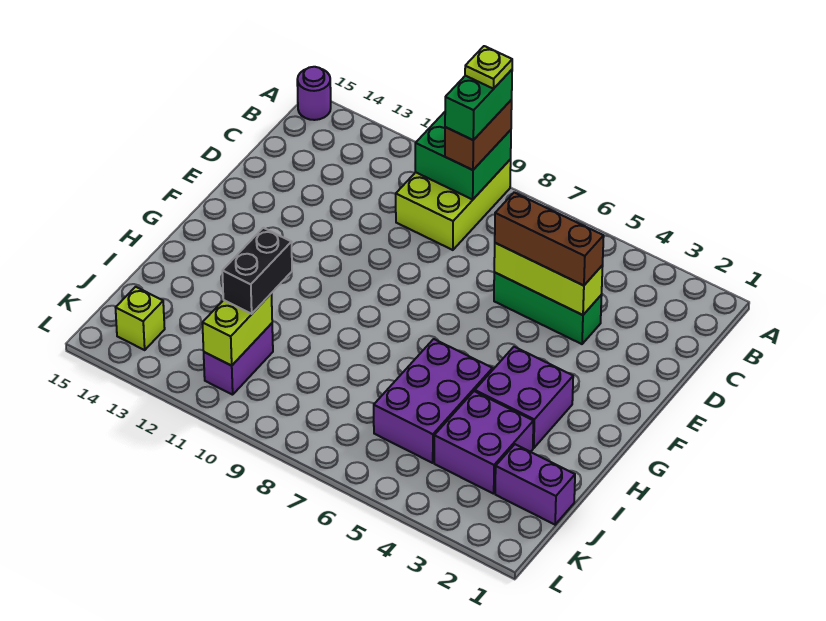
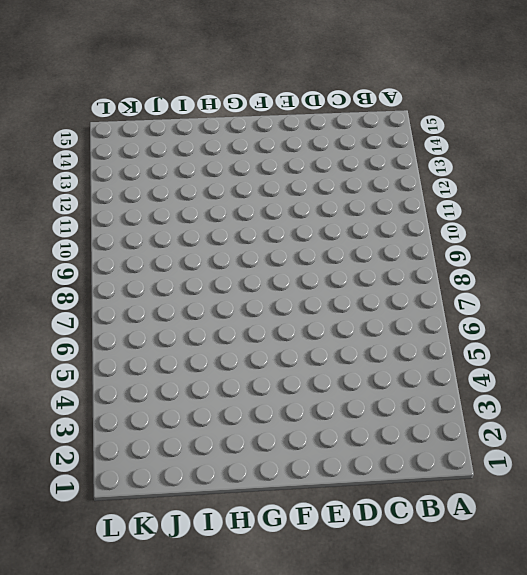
none -> lime 2x3 brick [396,159,511,250]
none -> purple 1x1 round brick [297,67,331,120]
none -> green 1x3 brick [494,272,602,344]

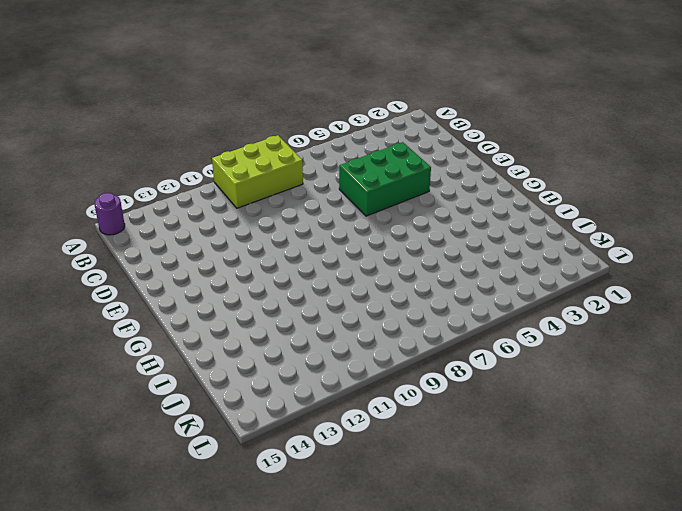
lime 2x3 brick [212,135,303,208] -> lime 2x3 brick turned to [396,159,511,250]
green 2x3 brick [339,142,431,216] -> green 1x3 brick [494,272,602,344]
none -> purple 2x2 brick [475,347,573,448]
none -> purple 2x3 brick [374,339,493,463]
none -> purple 2x2 brick [434,391,533,494]

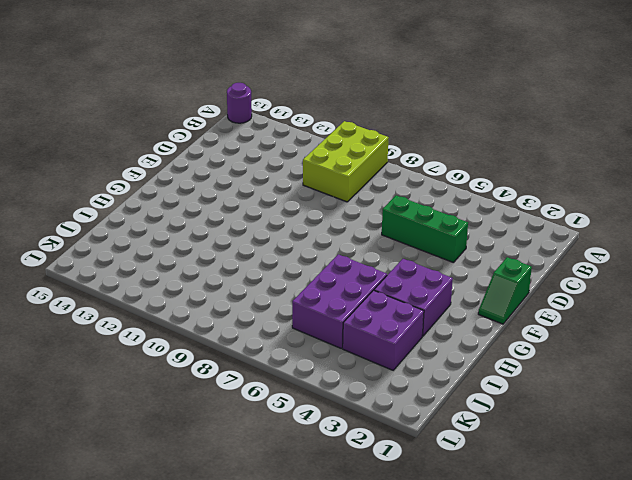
green 1x2 slope [478,257,532,324] -> none
none -> purple 1x2 brick [495,444,575,525]
none -> purple 1x2 brick [204,323,273,395]
none -> lime 1x1 brick [116,287,165,350]

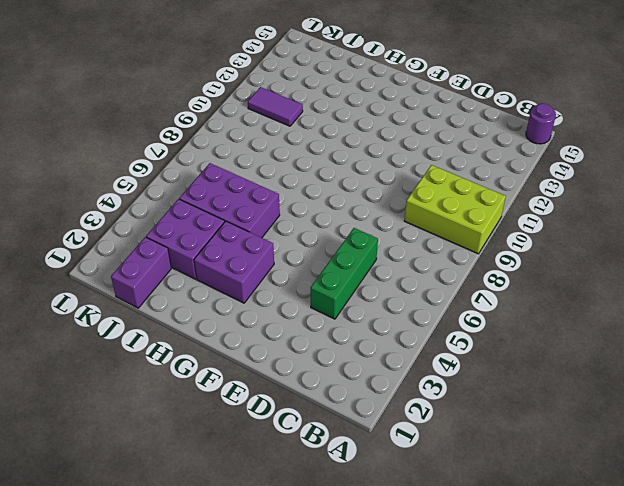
purple 1x2 tile [248,87,303,126] -> purple 1x2 brick [204,323,273,395]
none -> lime 1x1 brick [116,287,165,350]
none -> green 2x2 brick [415,112,511,199]
none -> lime 1x3 brick [494,243,603,315]

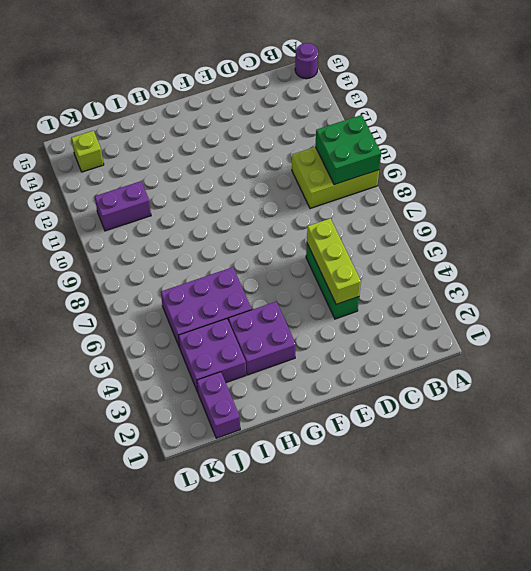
none -> lime 1x2 brick [202,294,272,366]
none -> brown 1x2 brick [445,100,512,170]
none -> brown 1x3 brick [495,192,604,286]

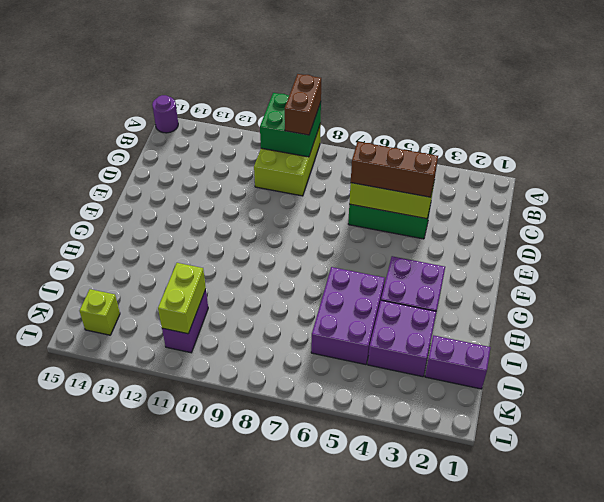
none -> black 1x2 brick [222,228,292,314]
none -> green 1x2 brick [445,70,512,140]
none -> lime 1x1 plate [465,46,512,89]

